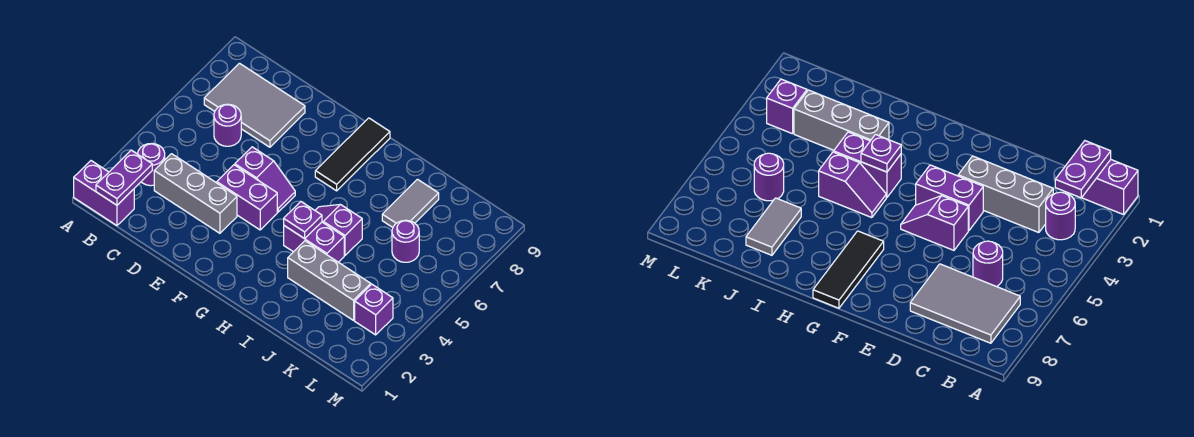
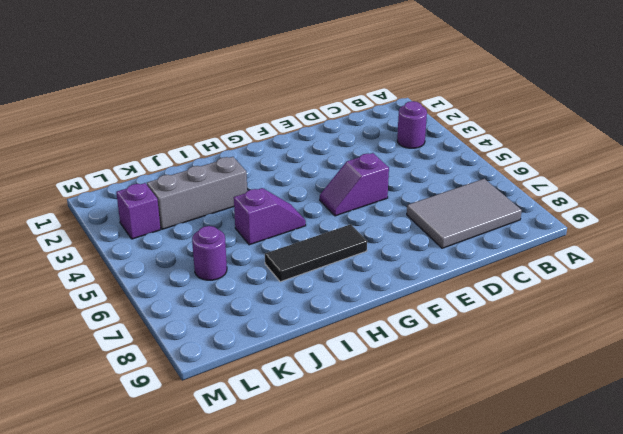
black 1x3 tile [265,224,367,282] -> black 1x3 tile turned to [315,118,390,191]
none -> purple 1x2 brick [74,161,134,225]
none -> grey 1x3 brick [154,154,237,233]
none -> purple 1x1 round brick [214,104,241,146]

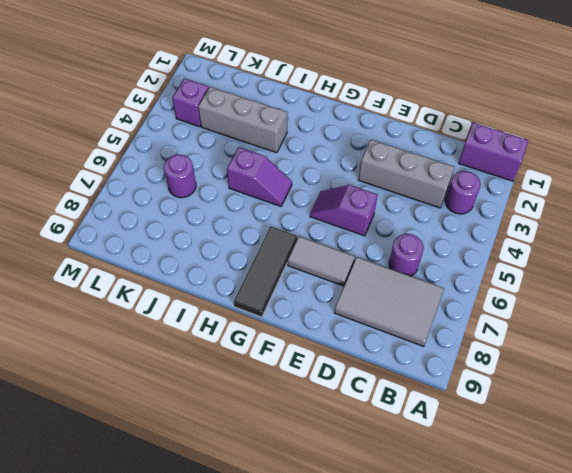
grey 1x2 tile [288,236,355,286] -> grey 1x2 tile turned to [382,179,439,227]
none -> purple 1x2 brick [217,165,277,230]
none -> purple 1x2 brick [284,222,344,262]
none -> purple 1x2 plate [96,150,152,205]

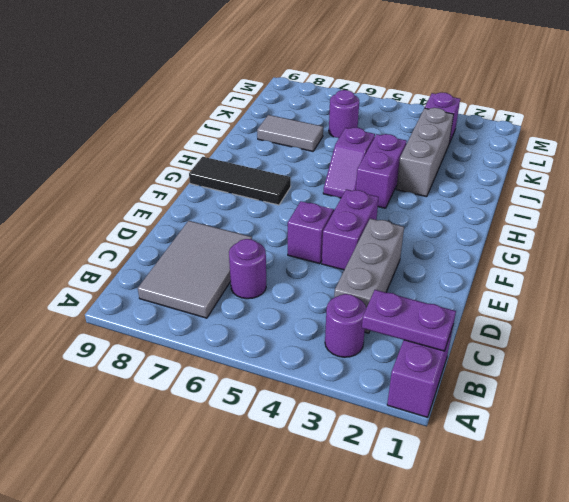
none -> purple 1x1 plate [284,202,322,239]

